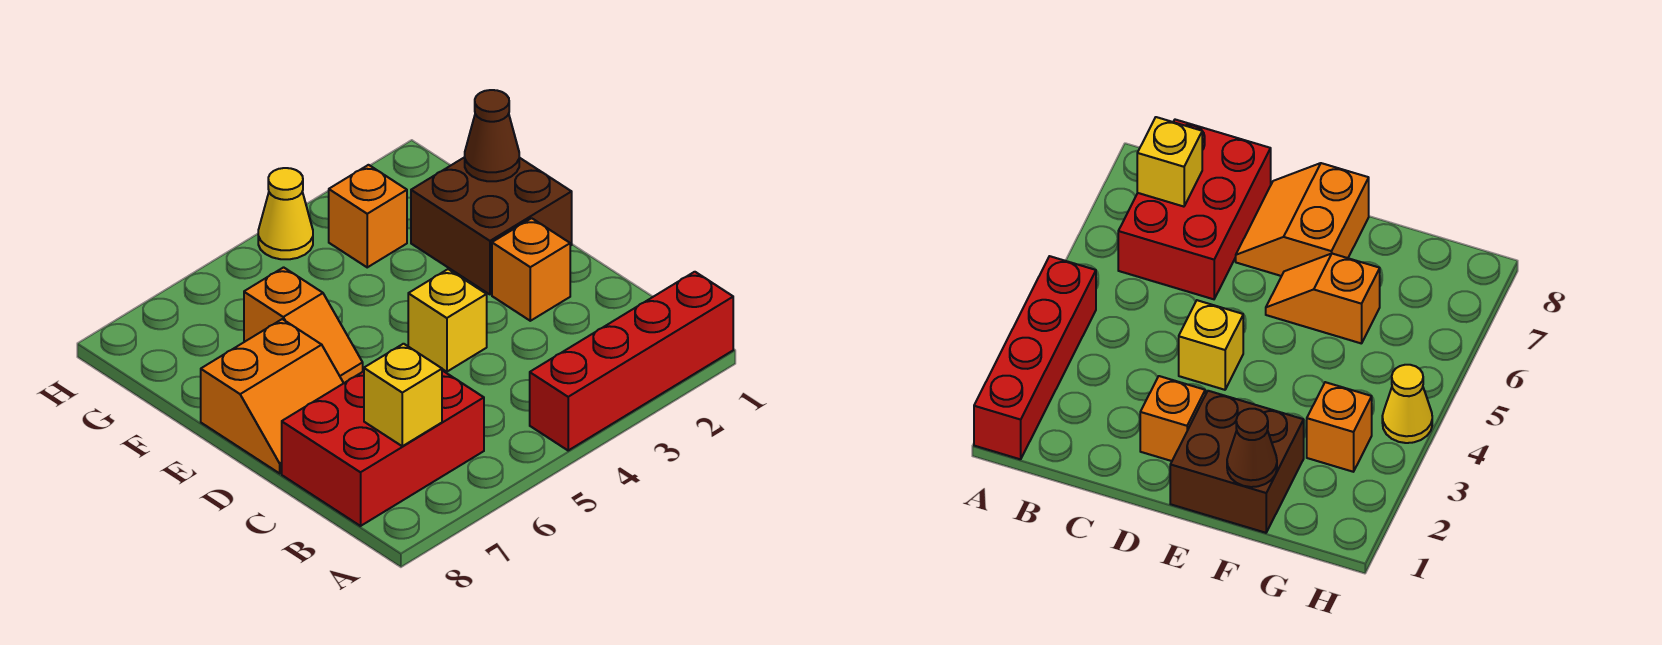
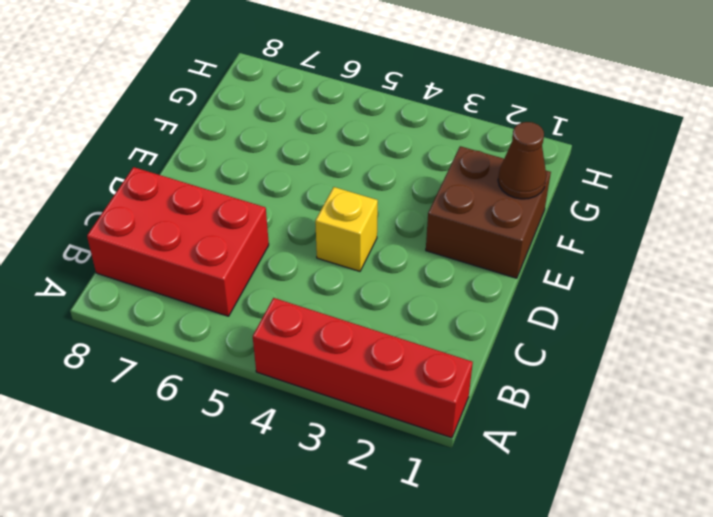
none -> orange 1x1 brick [492,218,570,321]
none -> orange 2x2 slope [201,319,344,473]

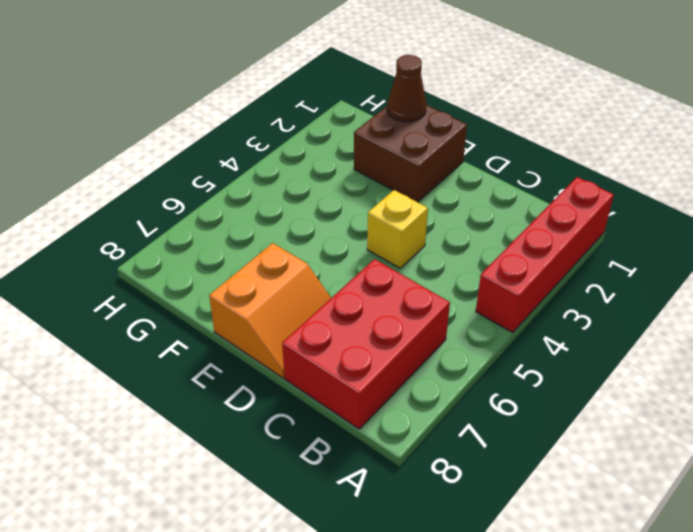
none -> orange 1x1 brick [492,218,570,321]
none -> orange 1x2 slope [244,267,363,383]

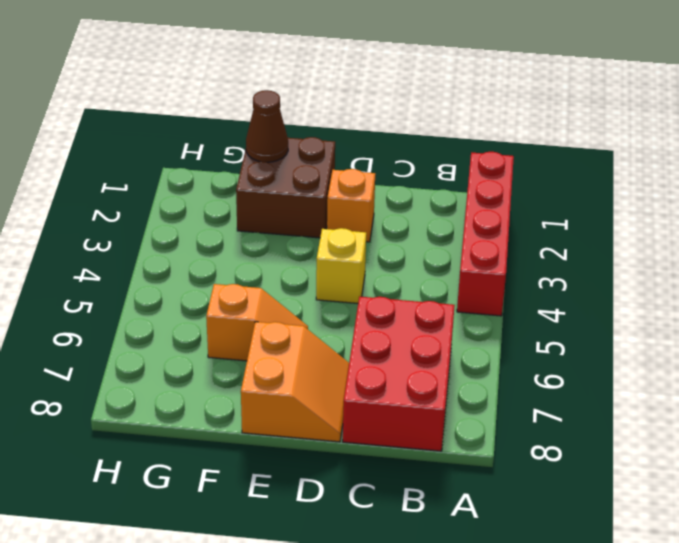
none -> orange 1x1 brick [329,165,407,267]
none -> yellow 1x1 cone [258,168,313,259]

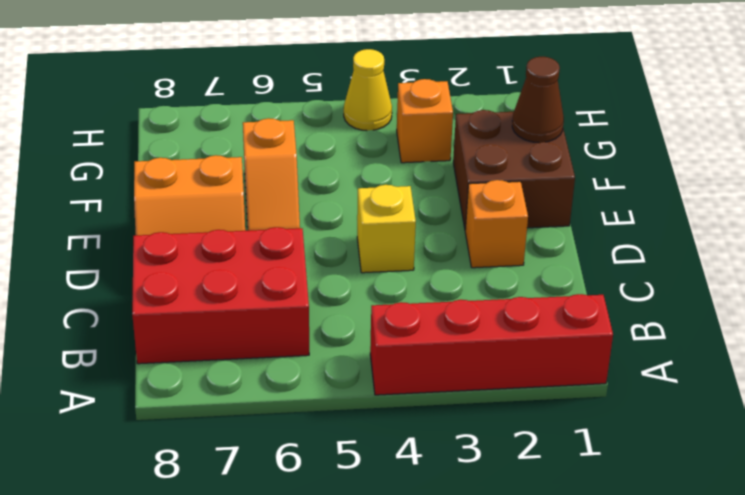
none -> yellow 1x1 brick [364,344,442,446]

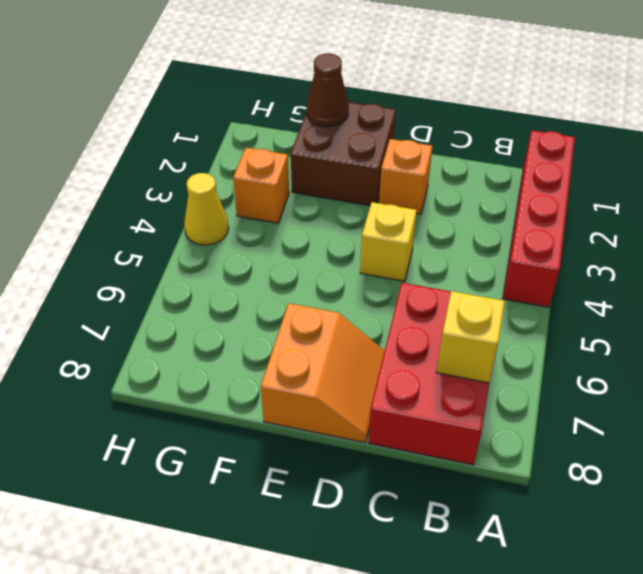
none -> orange 1x2 slope [244,267,363,383]

